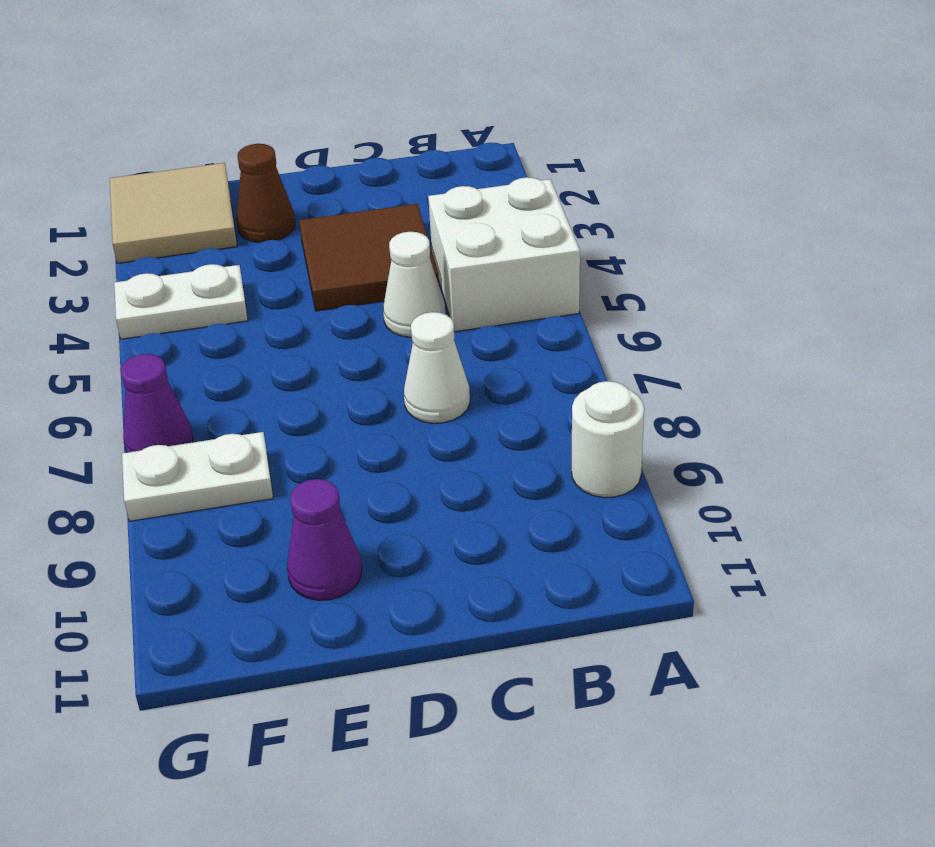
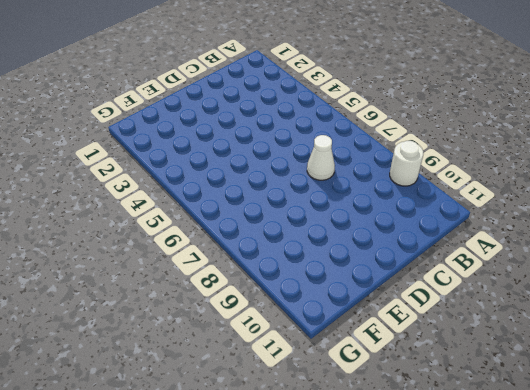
none -> white 2x2 brick [428,177,580,332]
none -> brown 2x2 tile [299,204,439,311]

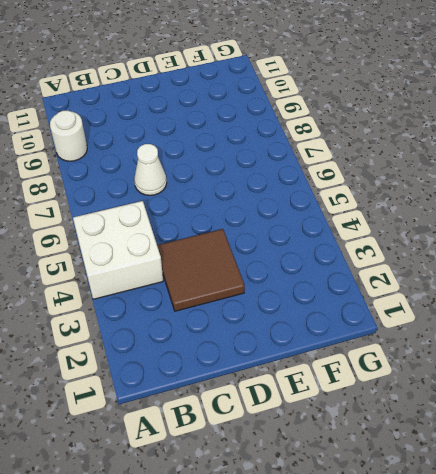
none -> white 1x1 cone [383,232,445,337]
none -> brown 1x1 cone [236,144,295,243]

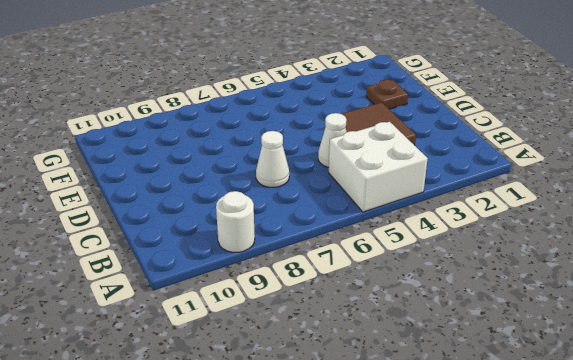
brown 1x1 plate [366,80,408,109] -> brown 1x1 cone [236,144,295,243]
none -> purple 1x1 cone [287,479,362,600]
none -> tan 2x2 tile [110,163,237,263]

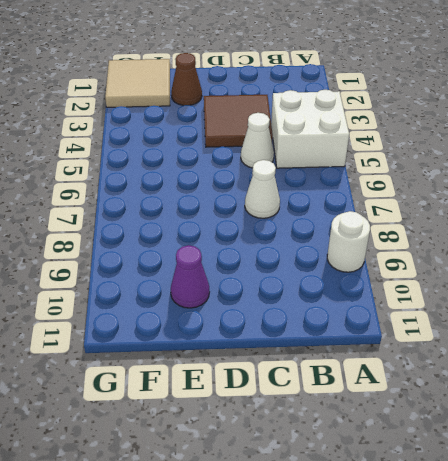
none -> white 1x2 plate [114,264,248,339]
none -> white 1x2 plate [122,432,273,521]

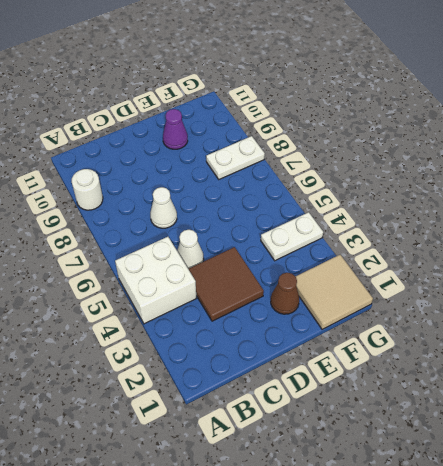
none -> purple 1x1 cone [121,354,193,452]

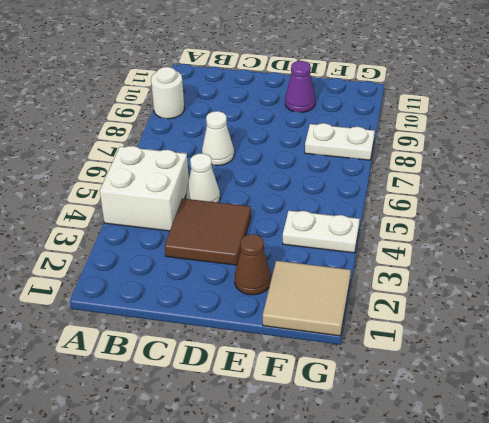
none -> purple 1x1 cone [121,354,193,452]

